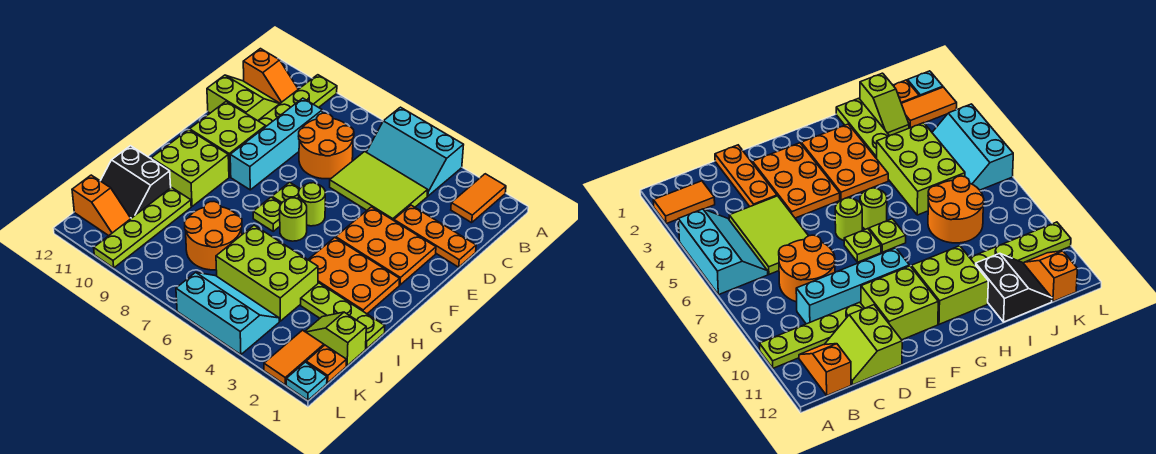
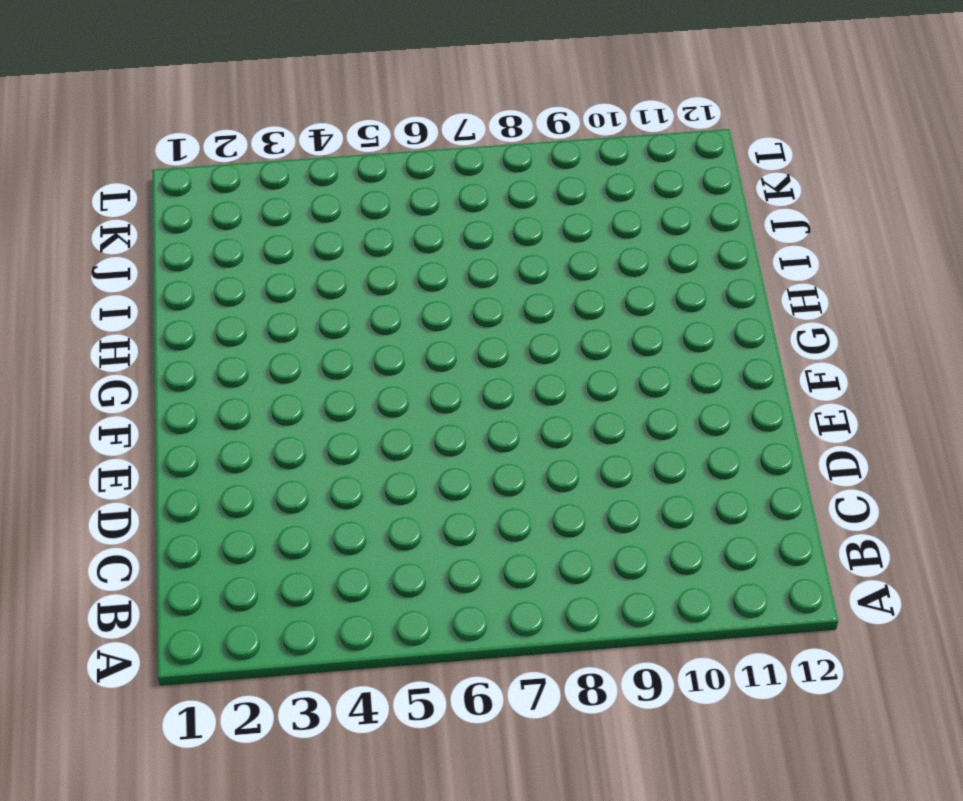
none -> orange 1x2 tile [451,174,506,223]
none -> cyan 2x3 slope [367,107,463,196]
none -> lime 1x4 plate [258,75,337,126]

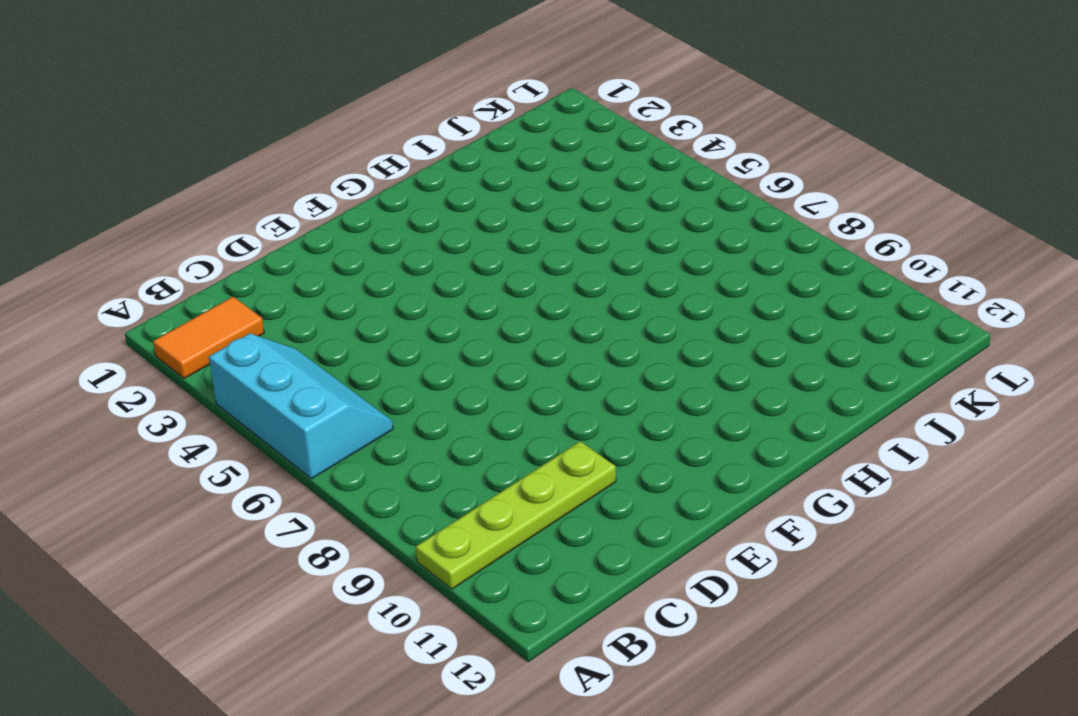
none -> orange 1x2 slope [243,49,298,103]
none -> lime 2x3 tile [330,151,428,220]
none -> orange 2x2 round brick [299,113,354,179]

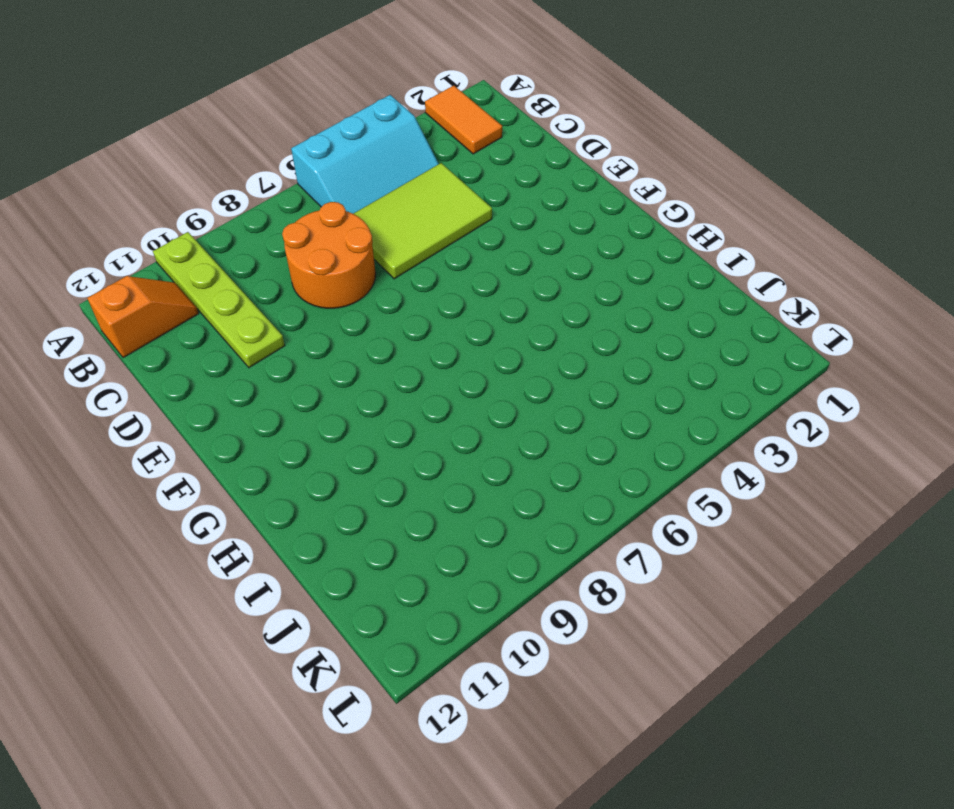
none -> cyan 1x4 brick [230,98,322,190]
none -> lime 2x2 slope [207,75,280,121]
none -> orange 1x3 plate [394,205,476,267]

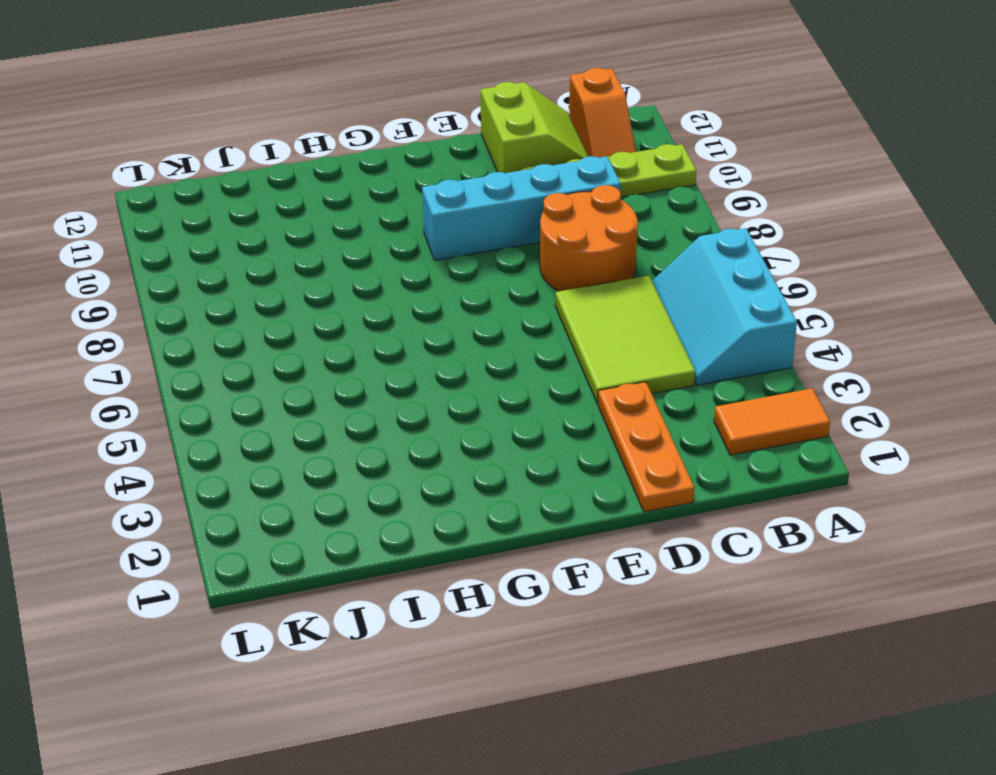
none -> orange 2x3 plate [336,207,436,285]
none -> lime 2x2 brick [190,102,266,177]
none -> lime 1x1 round brick [299,183,325,226]

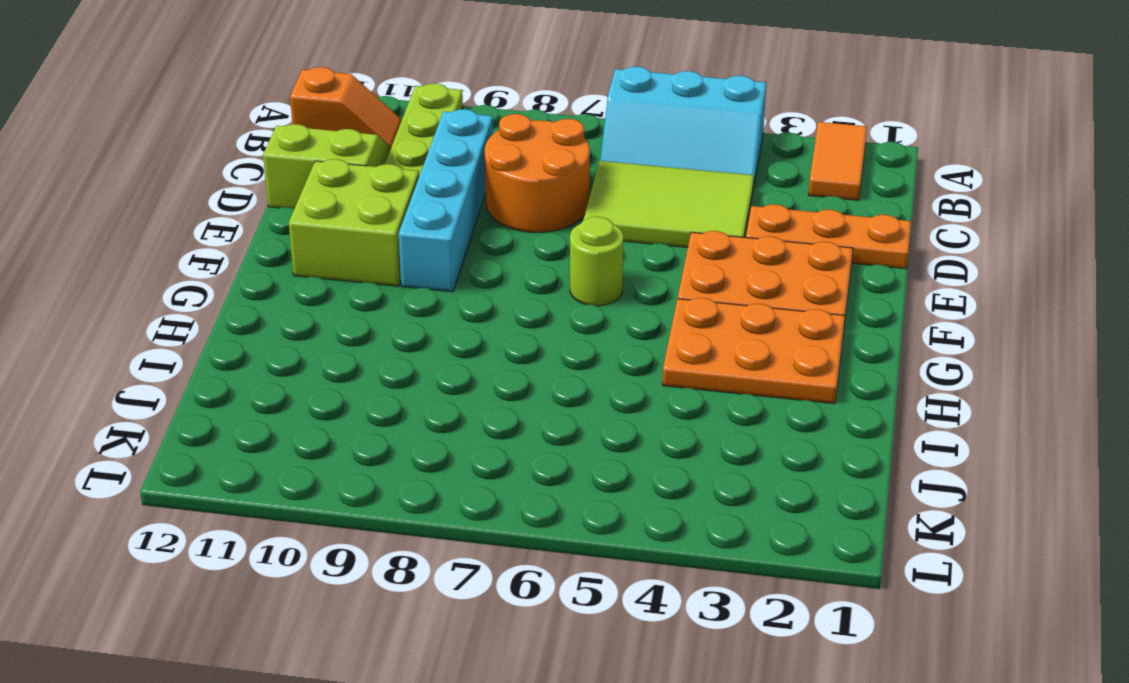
none -> lime 1x1 plate [272,182,300,203]
none -> lime 1x1 round brick [280,198,307,241]
none -> lime 1x1 plate [253,197,281,231]

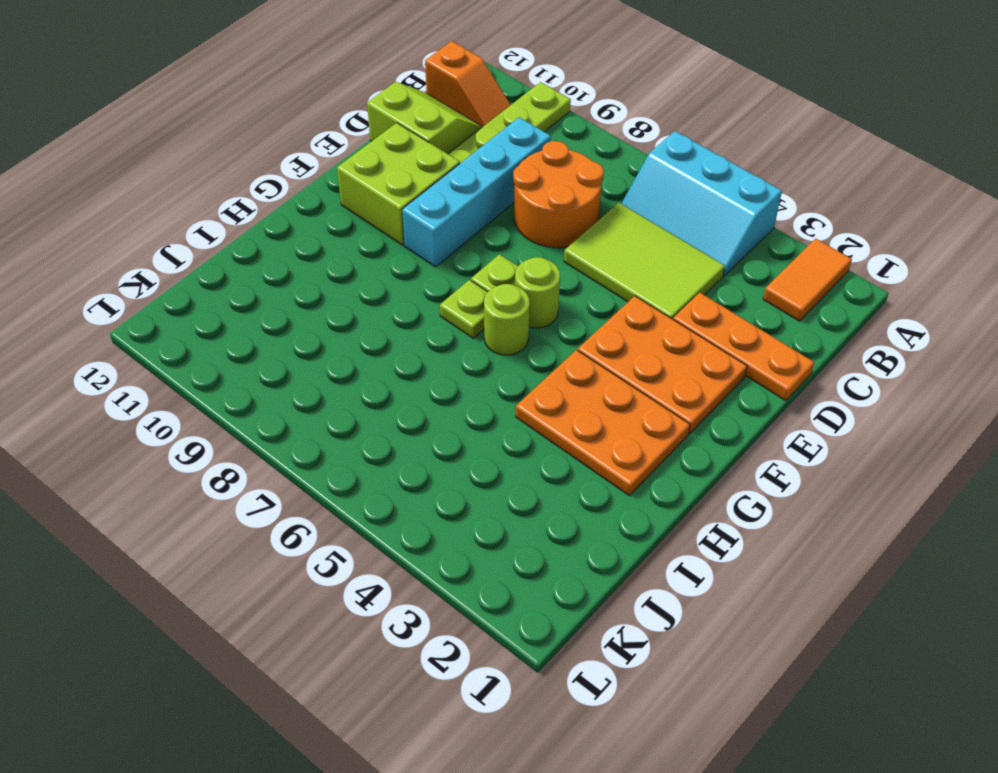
none -> lime 2x2 brick [151,130,229,206]
none -> lime 1x3 plate [301,283,385,349]
none -> lime 2x3 brick [216,225,318,321]

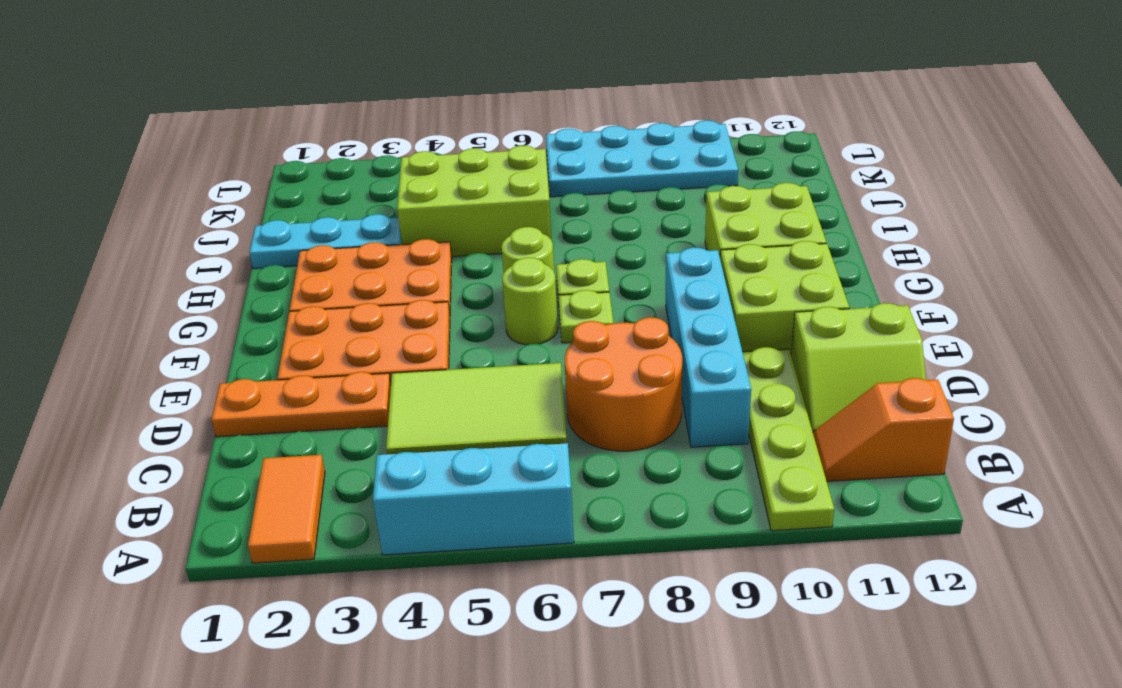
cyan 1x3 plate [249,214,402,268] -> lime 1x3 plate [301,283,385,349]
cyan 2x4 plate [546,120,738,197] -> lime 1x4 plate [94,188,191,268]
none -> orange 2x2 round brick [185,202,242,270]
none -> black 2x2 slope [101,146,171,218]
none -> lime 1x2 slope [305,312,366,366]

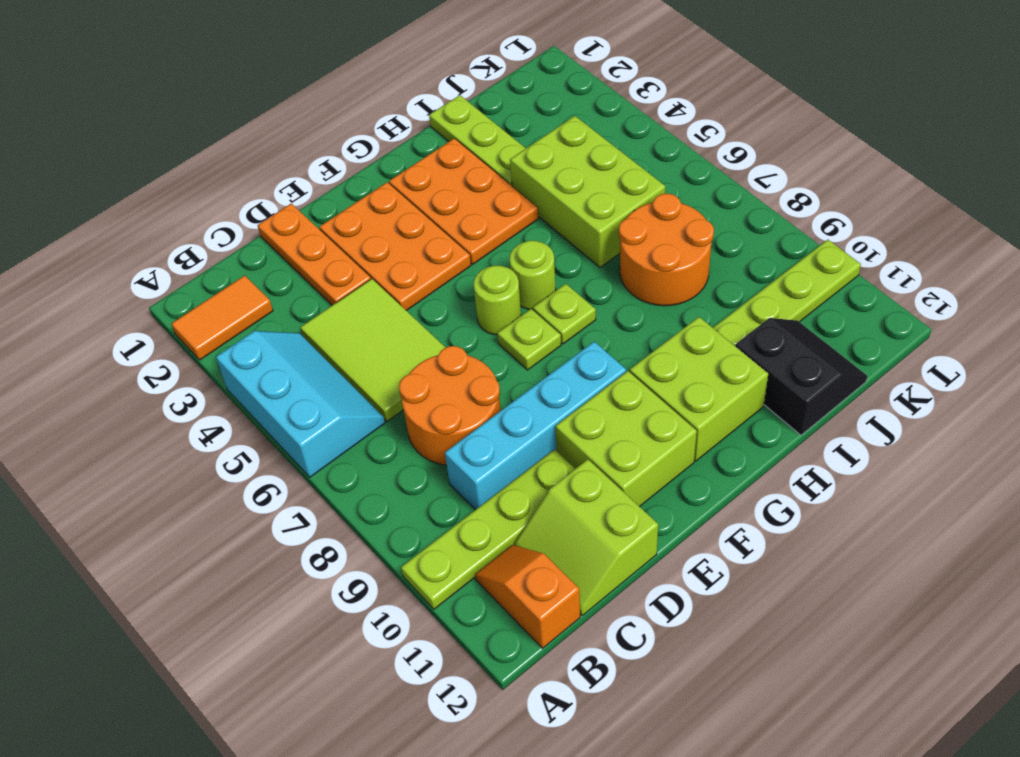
none -> lime 1x2 slope [305,312,366,366]
none -> orange 1x1 plate [306,345,346,383]
none -> orange 1x2 tile [264,330,324,385]

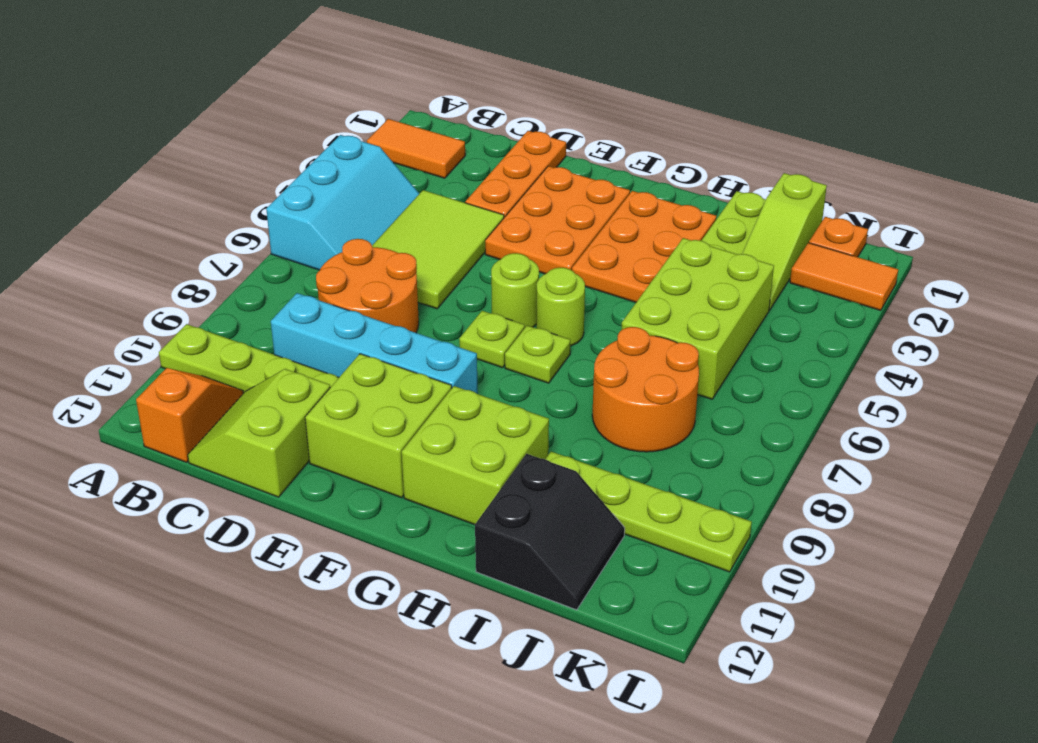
lime 1x3 slope [742,173,827,310] -> lime 1x2 slope [305,312,366,366]
none -> cyan 2x3 slope [176,272,279,355]
none -> orange 1x2 slope [72,175,131,236]
none -> cyan 1x1 plate [286,362,327,400]

